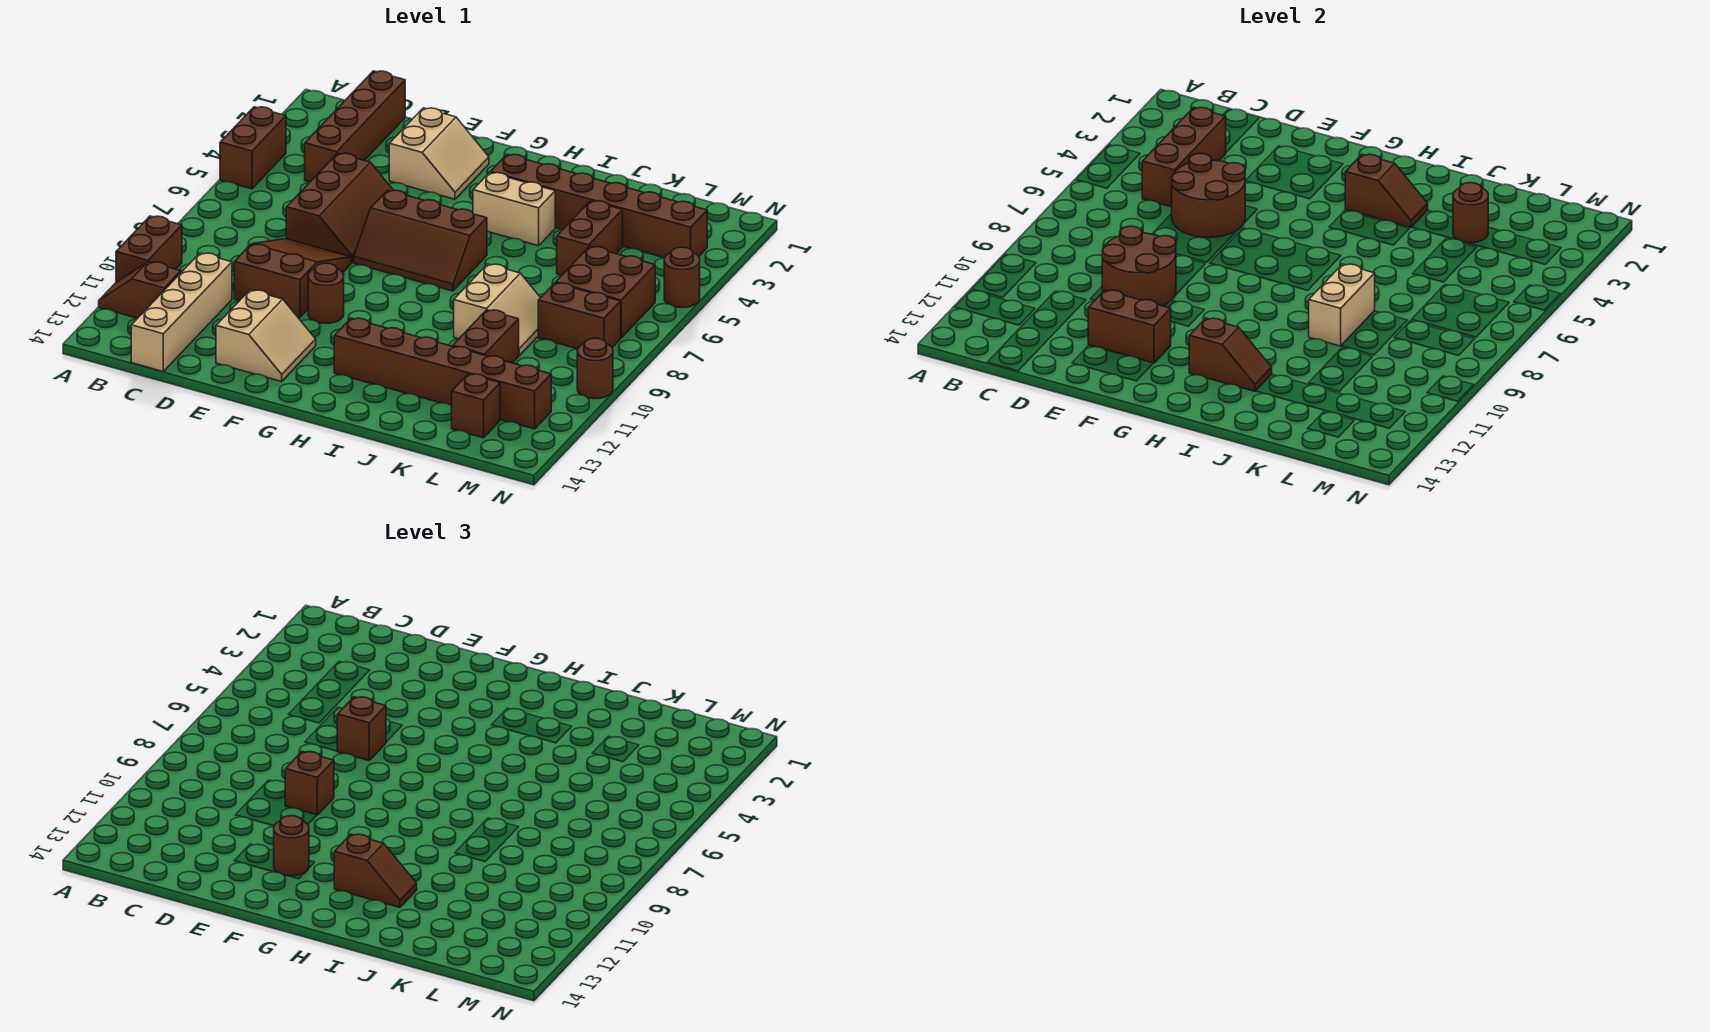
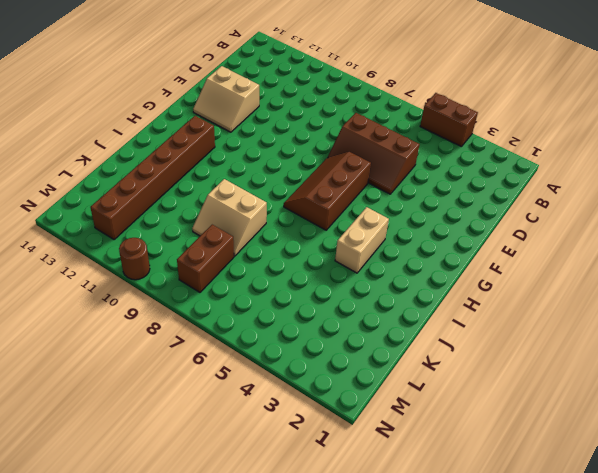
none -> brown 1x2 brick [116,216,182,282]
none -> brown 1x2 slope [99,262,181,318]
none -> brown 1x4 brick [305,71,405,182]
none -> tan 1x4 brick [131,253,232,371]

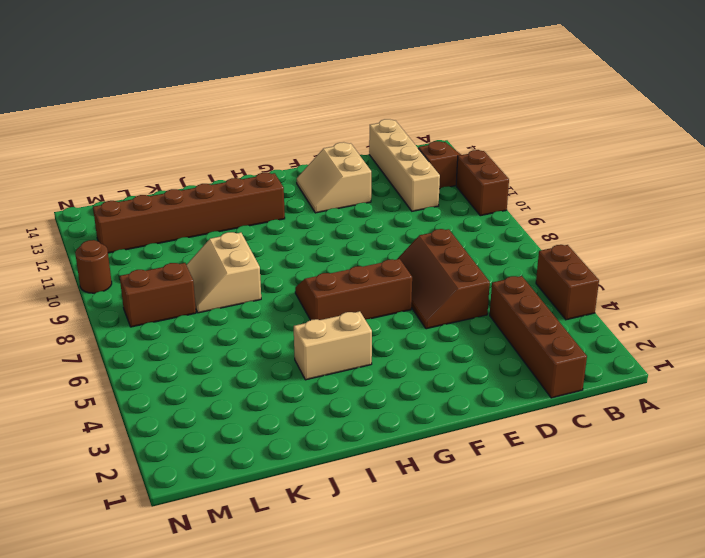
none -> brown 2x3 slope [234,239,351,317]
none -> tan 2x2 slope [389,108,489,199]
none -> brown 1x1 round brick [308,263,344,323]
none -> brown 1x6 brick [490,154,707,258]

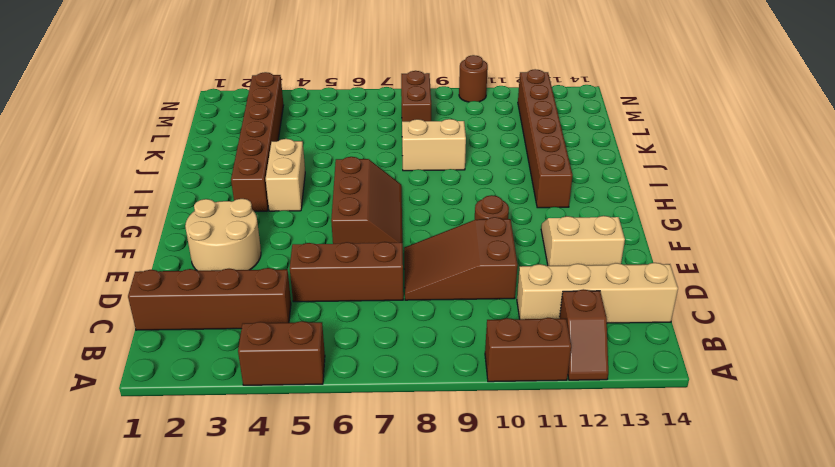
tan 2x2 round brick [185,199,261,271] -> tan 2x2 slope [389,108,489,199]
none -> brown 1x2 brick [557,201,623,275]
none -> brown 1x2 brick [453,310,519,363]
none -> brown 2x2 brick [556,246,655,338]
none -> brown 1x1 brick [452,374,500,438]

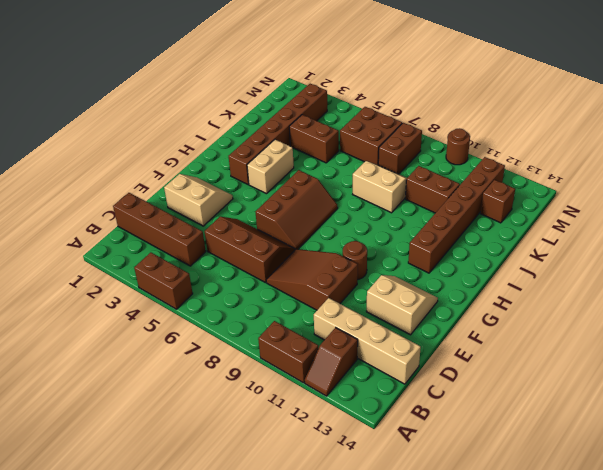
none -> brown 1x1 round brick [664,247,700,307]
none -> brown 1x3 brick [1142,107,1226,207]
none -> brown 2x2 round brick [1172,153,1245,238]
none -> brown 2x2 round brick [1102,226,1176,306]

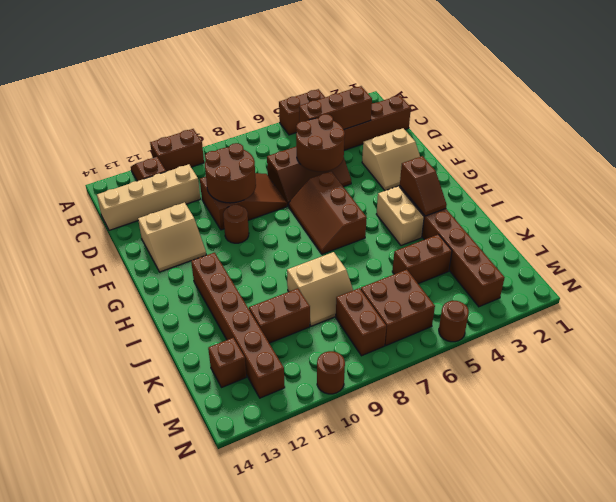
none -> brown 1x2 brick [1088,290,1171,363]
none -> brown 1x2 slope [1189,318,1272,391]
none -> tan 1x2 brick [1309,264,1375,346]
none -> brown 1x1 round brick [1453,183,1488,243]

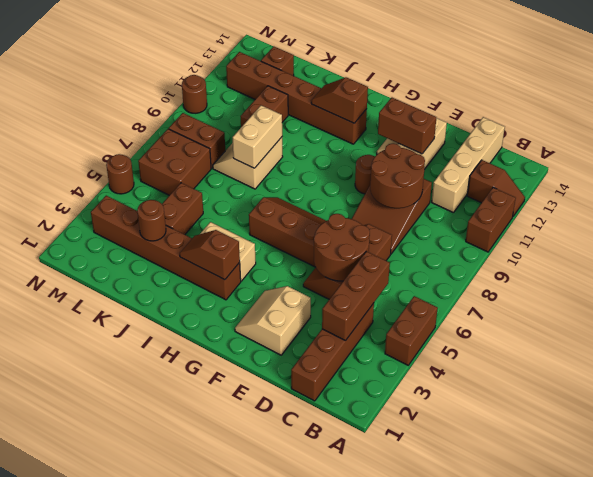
none -> brown 1x1 brick [337,697,386,760]
none -> brown 1x1 brick [285,751,334,815]
none -> brown 1x1 round brick [274,816,309,876]
none -> brown 1x2 slope [334,834,417,907]

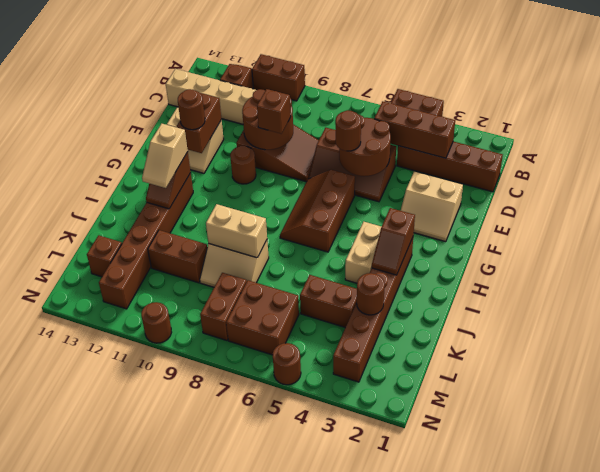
brown 1x1 round brick [335,110,361,151] -> brown 1x1 brick [337,697,386,760]
tan 1x2 slope [142,124,188,188] -> brown 1x2 slope [334,834,417,907]

